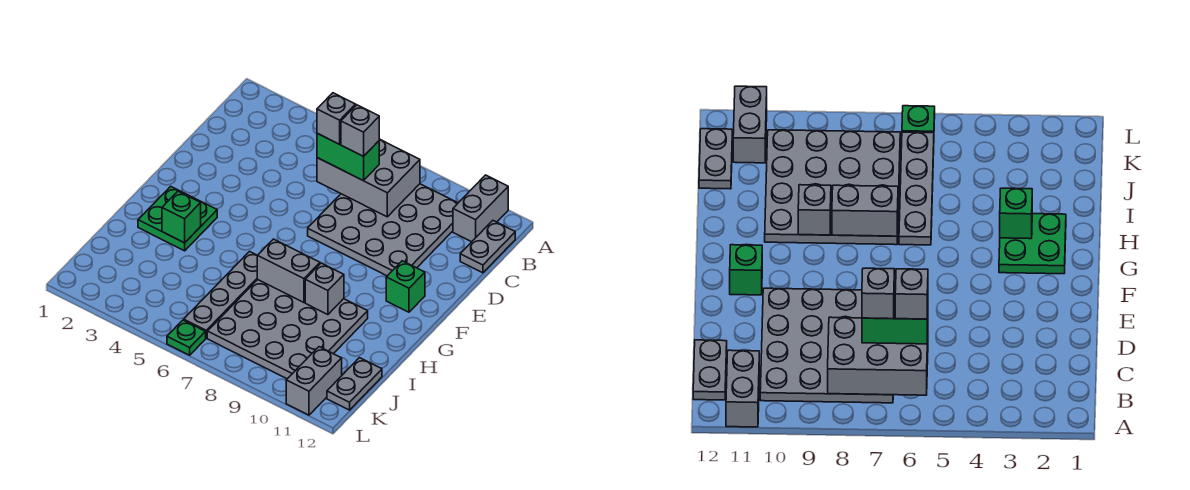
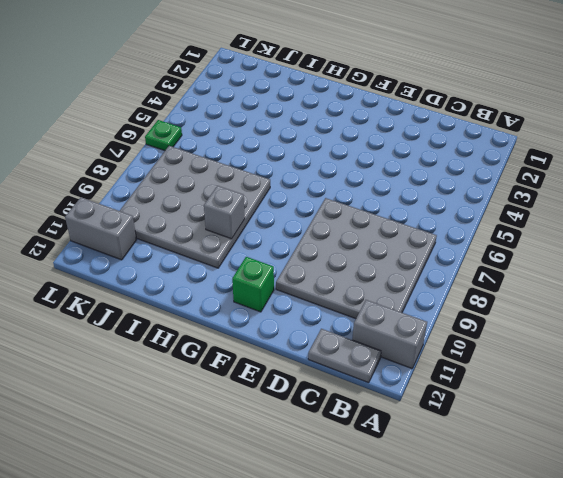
none -> green 2x2 plate [138,186,217,251]
none -> grey 1x4 plate [184,252,258,338]
none -> grey 1x2 plate [327,358,382,410]

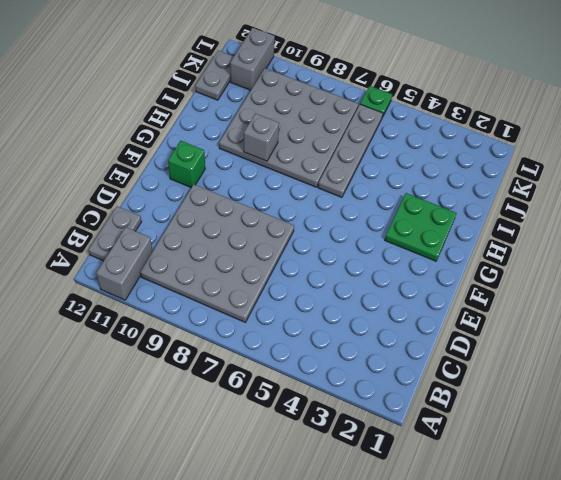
none -> grey 2x3 brick [317,139,420,217]
none -> green 1x1 brick [162,191,201,243]
none -> grey 1x2 brick [257,239,320,302]

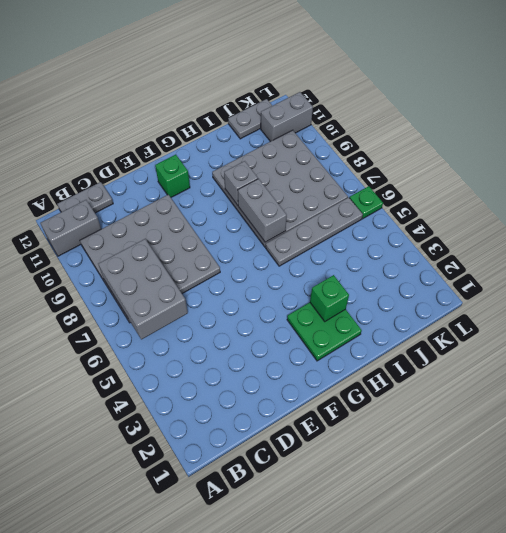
none -> green 1x2 brick [317,133,379,181]
none -> grey 1x1 brick [317,93,356,144]
none -> grey 1x1 brick [341,105,379,156]

